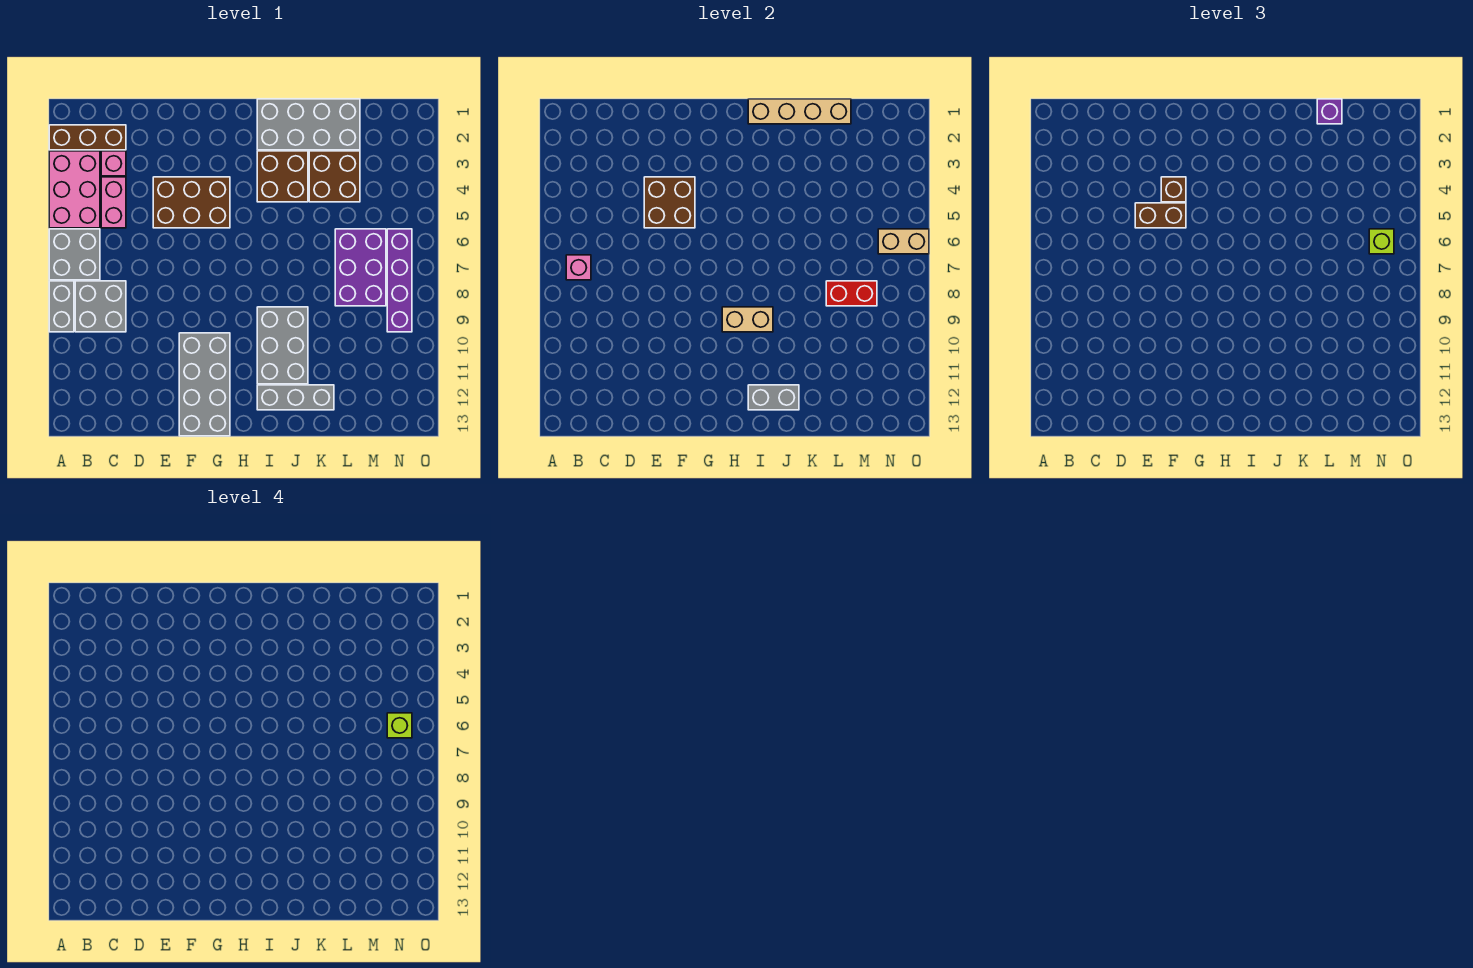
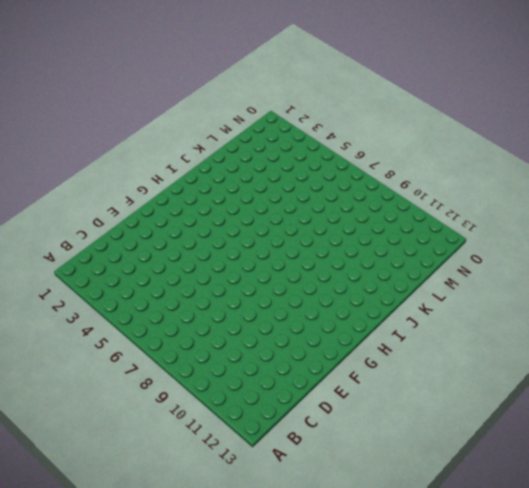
none -> brown 1x3 brick [49,125,126,150]
none -> pink 2x3 brick [49,151,100,228]
none -> grey 2x2 brick [49,229,100,280]

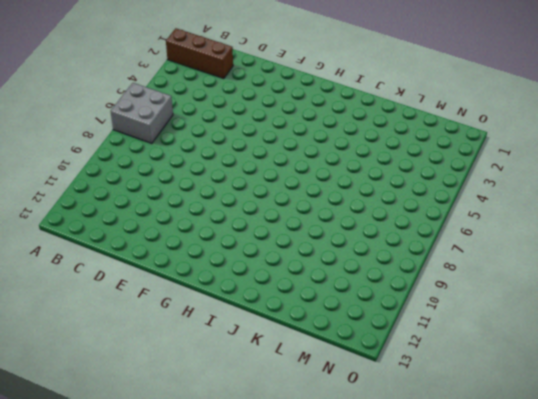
none -> pink 2x3 brick [49,151,100,228]
none -> grey 1x2 brick [49,281,74,332]
none -> grey 2x2 brick [75,281,126,332]

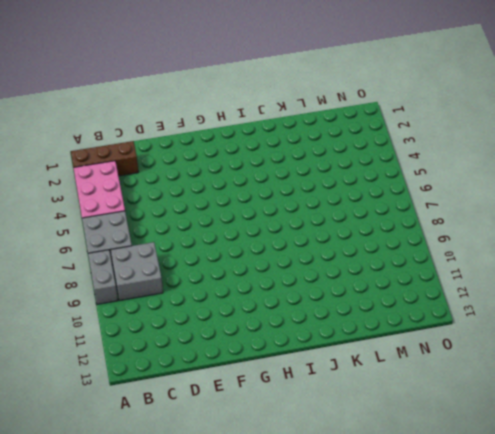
none -> pink 1x1 brick [101,151,126,176]
none -> pink 1x2 brick [101,177,126,228]
none -> brown 2x3 brick [153,177,230,228]

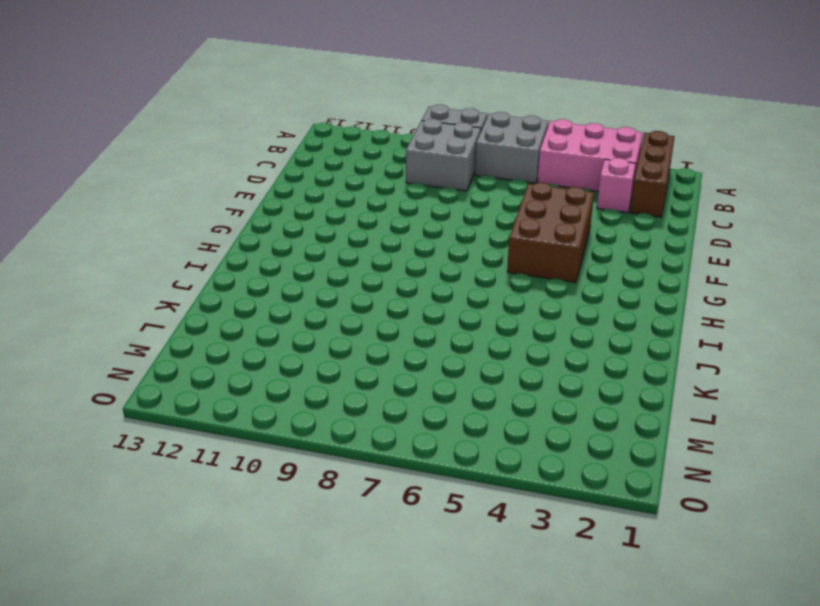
none -> pink 1x2 brick [101,177,126,228]
none -> grey 2x4 brick [179,333,230,436]
none -> grey 2x4 brick [257,99,360,150]

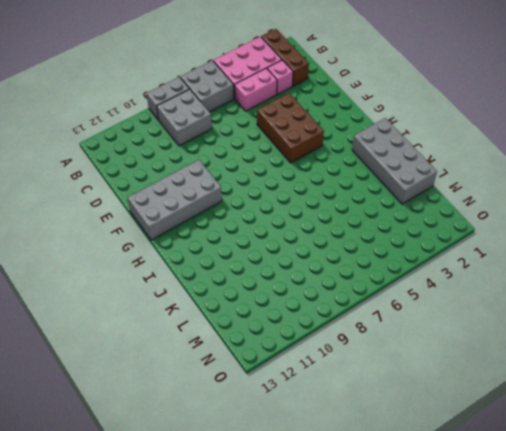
none -> brown 2x2 brick [257,151,308,202]
none -> grey 2x3 brick [257,307,308,384]
none -> grey 1x3 brick [257,385,334,410]

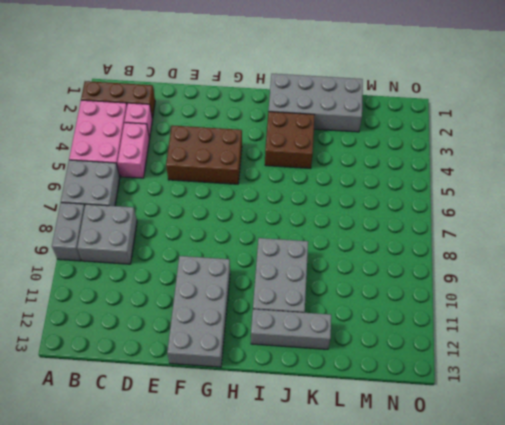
none -> brown 2x2 brick [309,151,360,202]
none -> purple 2x3 brick [335,229,386,306]
none -> purple 1x4 brick [387,229,412,332]

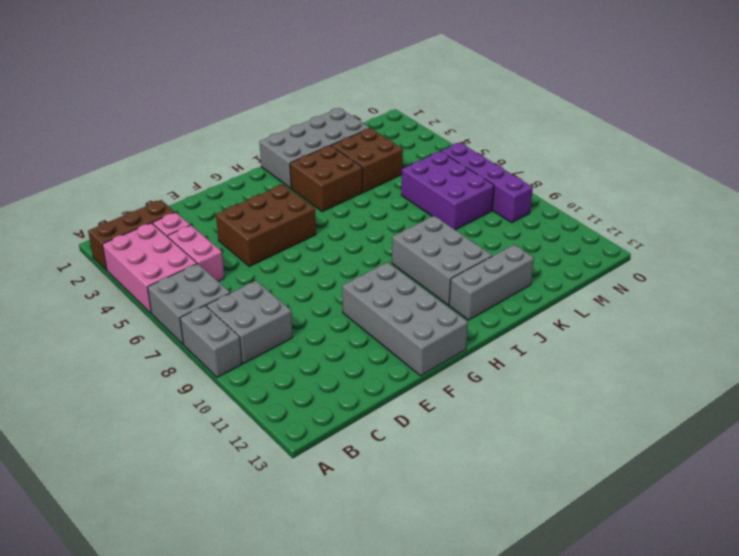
none -> pink 1x1 brick [566,255,591,280]
none -> brown 2x2 brick [644,177,695,228]
none -> tan 1x2 brick [722,307,773,332]

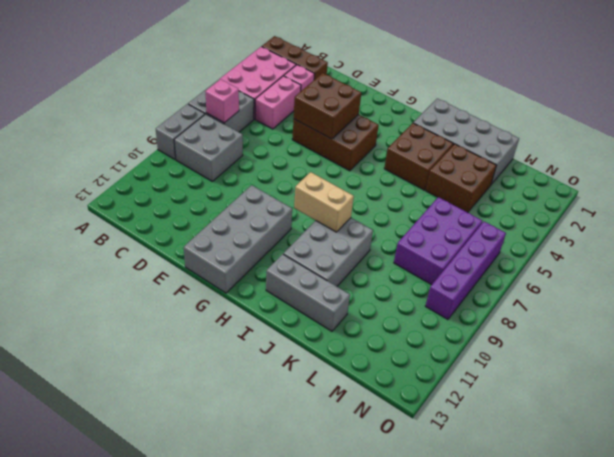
none -> tan 1x4 brick [748,99,851,124]
none -> grey 1x2 brick [748,385,799,410]
none -> red 1x2 brick [826,281,877,306]

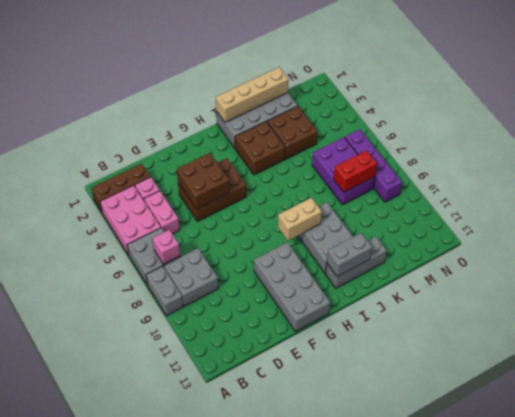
none -> tan 1x2 brick [878,229,929,254]
none -> brown 1x2 brick [1135,203,1186,228]
none -> brown 1x1 brick [1161,177,1186,202]

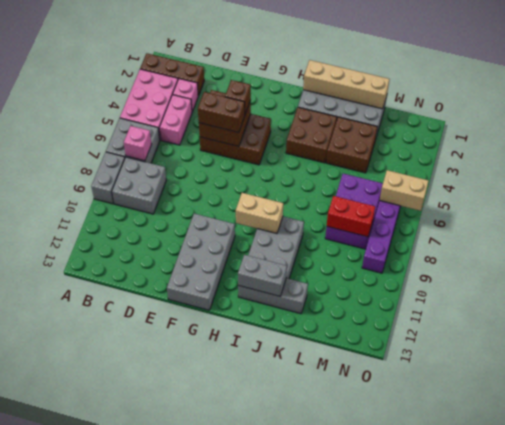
none -> purple 1x1 brick [1317,99,1342,124]
none -> lime 1x1 brick [1369,229,1394,254]
none -> lime 1x1 brick [387,713,412,738]

